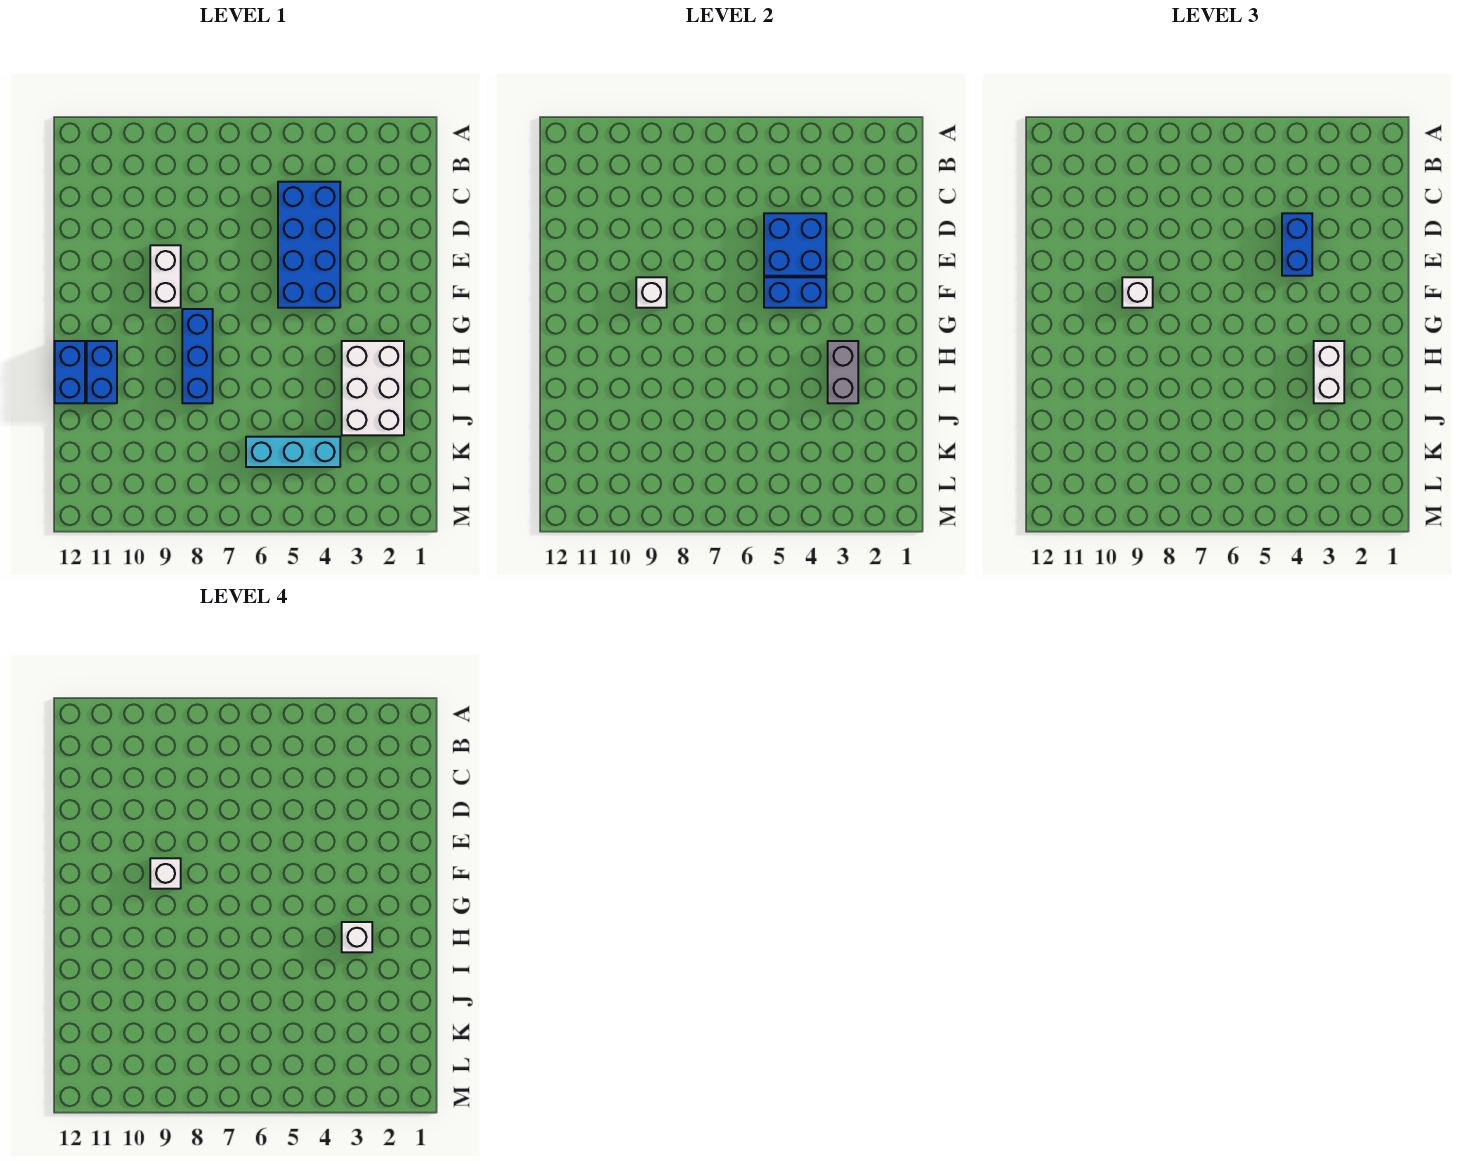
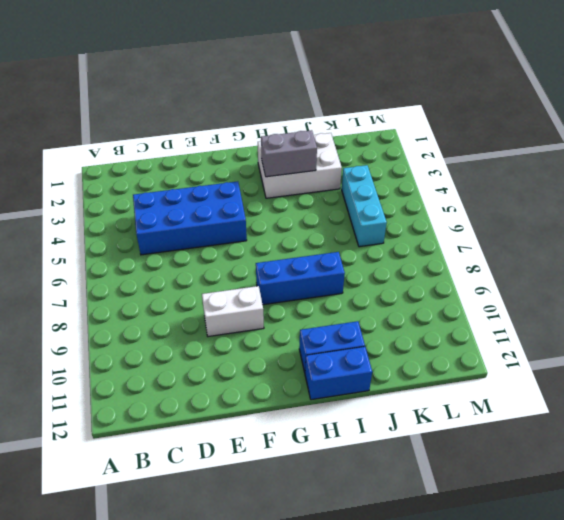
none -> blue 2x2 brick [764,213,826,276]
none -> blue 1x2 brick [764,277,826,308]
none -> white 1x1 brick [636,277,667,308]

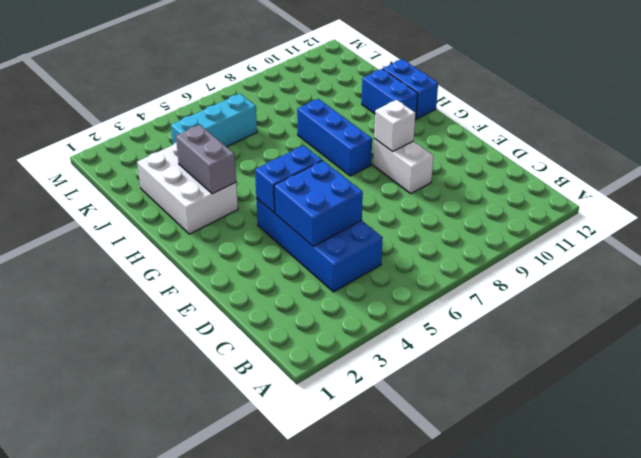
none -> blue 1x2 brick [1282,213,1312,276]
none -> white 1x1 brick [1122,277,1153,308]
none -> white 1x2 brick [1314,341,1344,403]

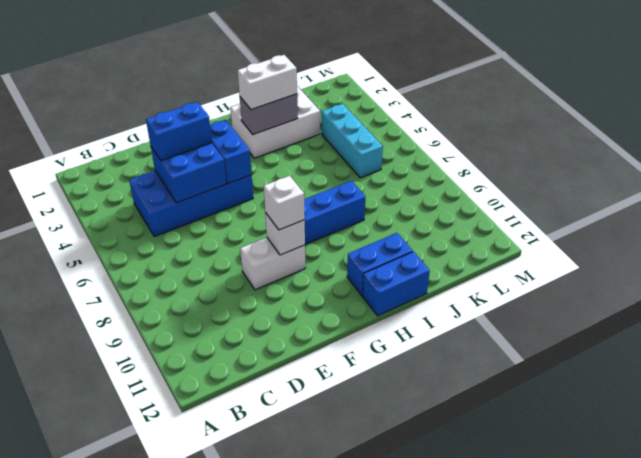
none -> white 1x1 brick [150,858,181,889]
none -> white 1x1 brick [342,922,372,952]

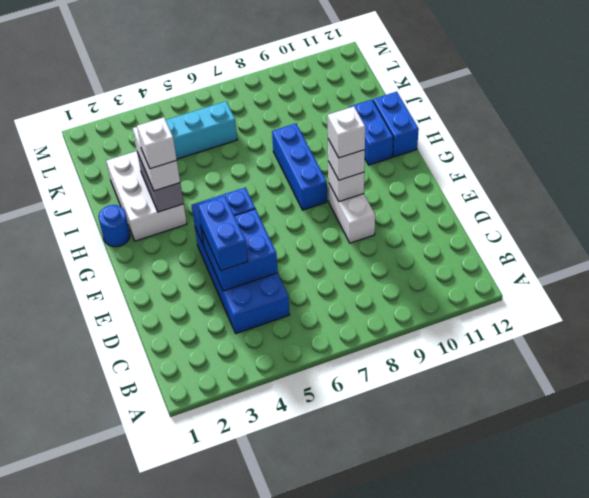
blue 1x1 round brick [99,205,130,247] -> none

